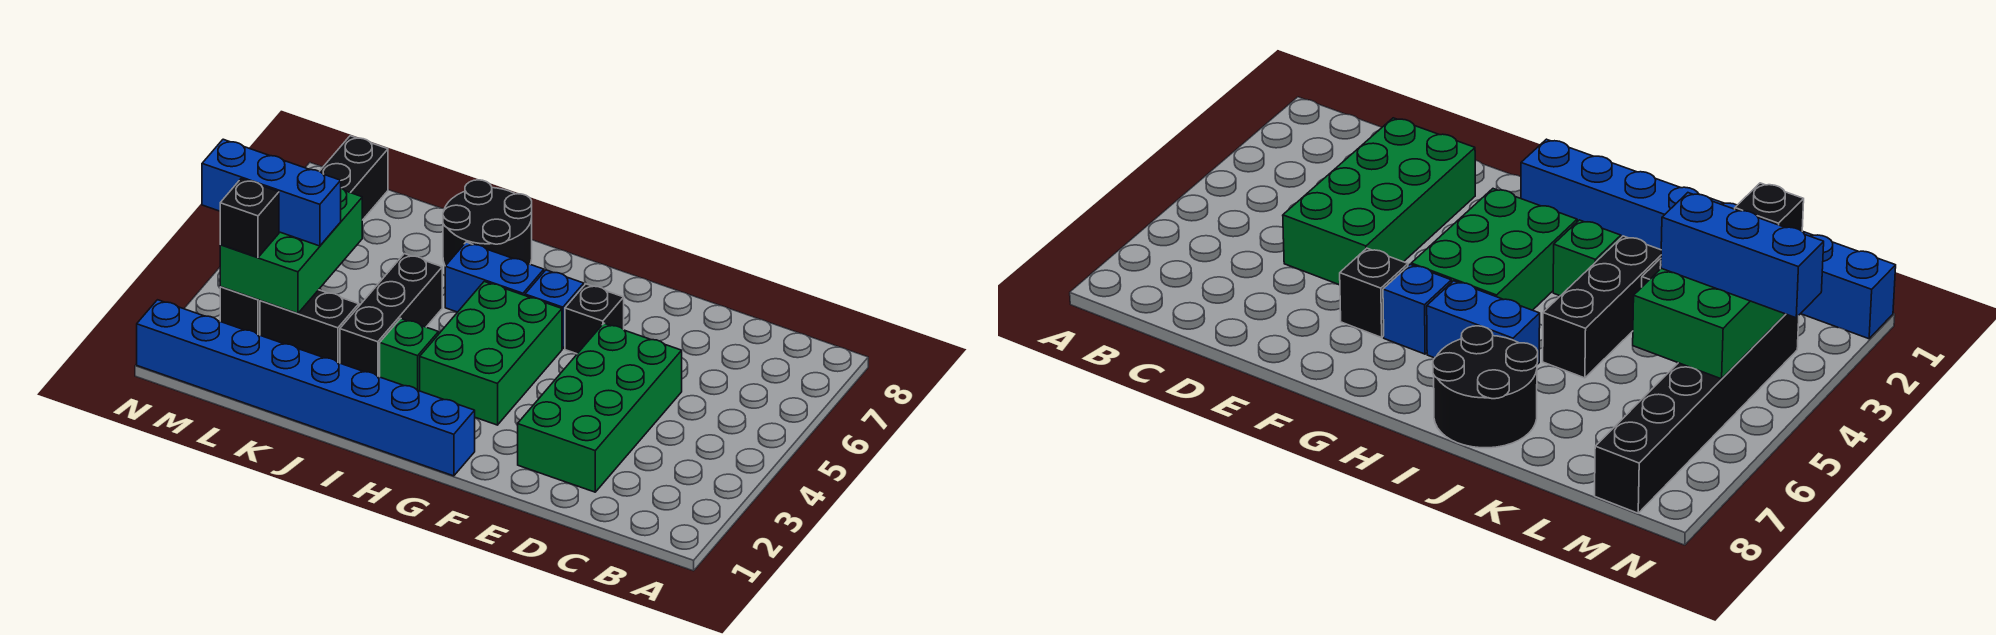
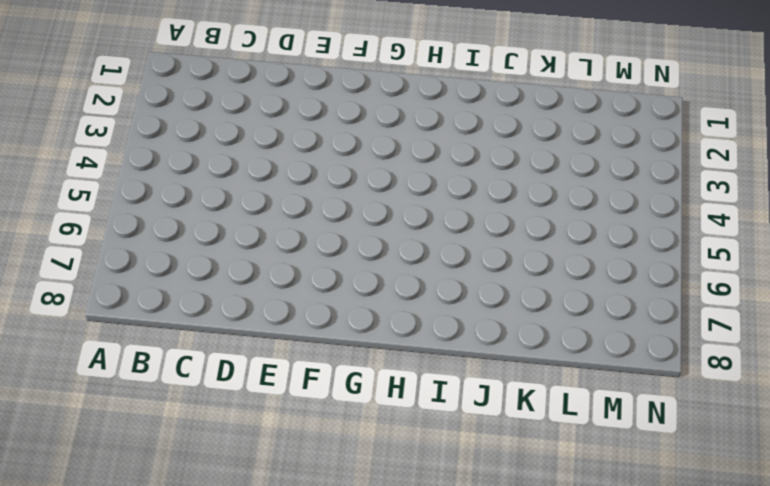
none -> green 2x4 brick [518,323,682,492]
none -> black 1x1 brick [565,284,624,354]
none -> blue 1x8 brick [137,300,475,476]

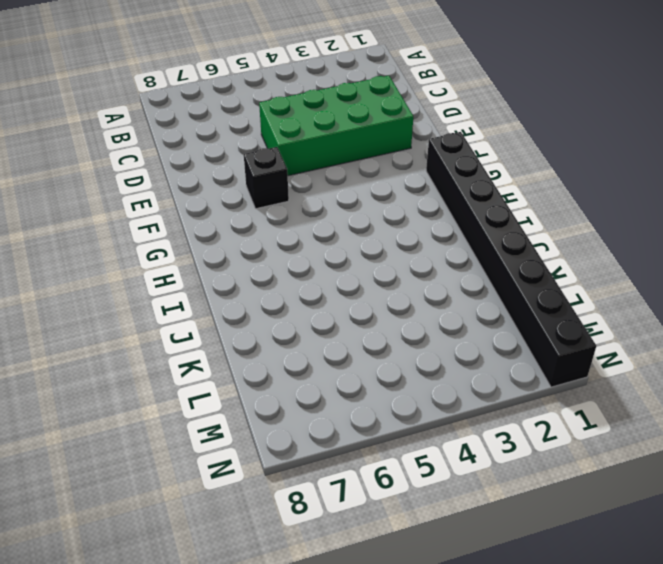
black 1x8 brick [426,132,596,387] -> blue 1x8 brick [137,300,475,476]
none -> green 2x3 brick [420,282,562,425]
none -> blue 1x1 brick [525,270,584,349]
none -> blue 1x2 brick [445,242,544,312]

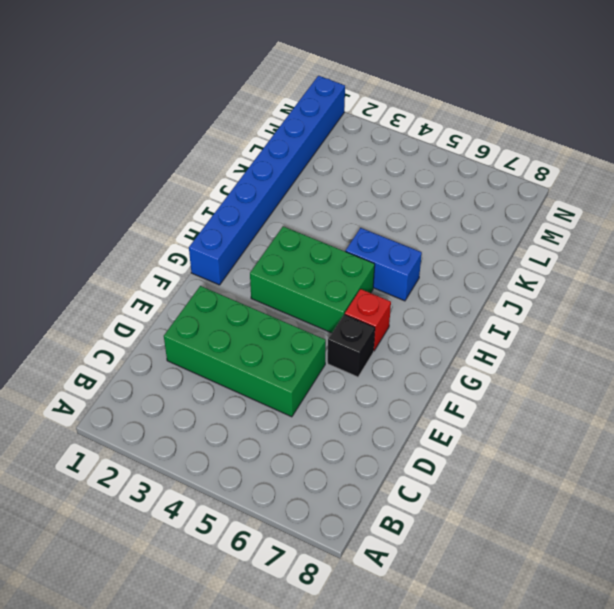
red 1x1 brick [345,289,391,351] -> blue 1x1 brick [525,270,584,349]
blue 1x2 brick [345,228,422,301] -> blue 1x2 brick turned to [445,242,544,312]
none -> green 1x1 brick [380,318,439,391]
none -> black 2x2 round brick [443,180,532,266]
none -> black 1x3 brick [340,254,442,377]

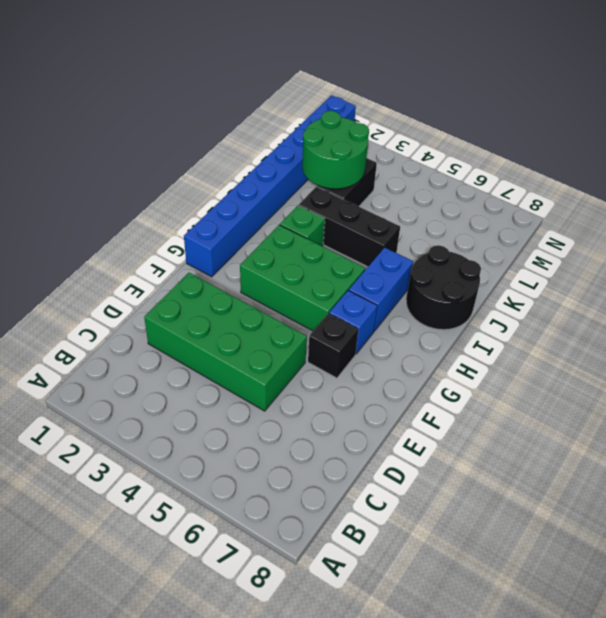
green 2x2 round brick [302,111,369,189] -> green 2x3 brick [220,188,362,313]
none -> black 1x6 brick [220,136,388,335]
none -> blue 1x3 brick [202,139,341,246]
none -> black 1x1 brick [220,179,279,257]

